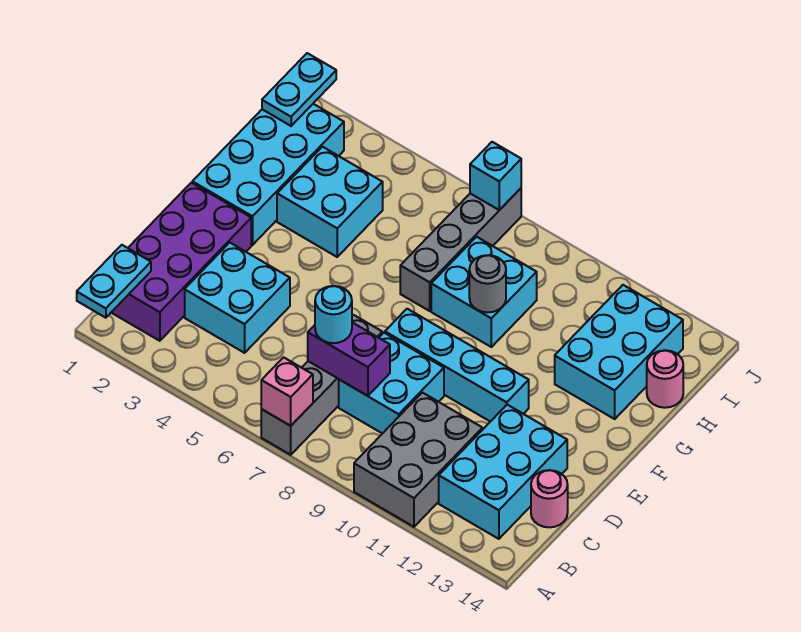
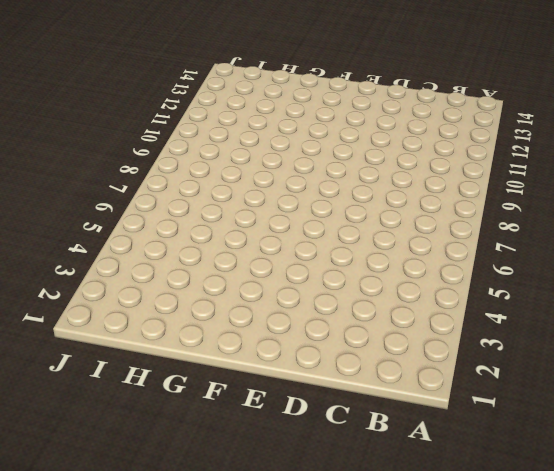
none -> grey 1x4 brick [261,315,382,455]
none -> grey 2x3 brick [354,393,482,527]
none -> purple 2x4 brick [111,183,251,341]

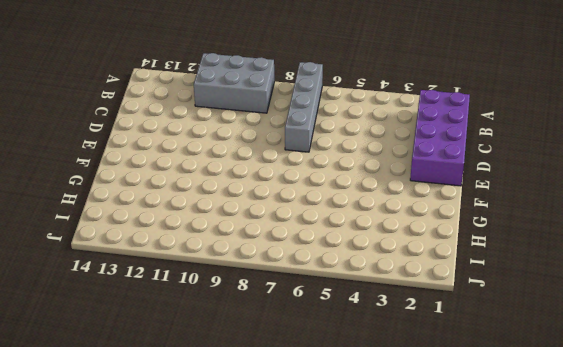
grey 2x3 brick [194,53,274,113] -> grey 2x3 brick turned to [354,393,482,527]
none -> cyan 2x3 brick [439,405,567,539]
none -> cyan 2x2 brick [185,243,290,353]
none -> cyan 2x2 brick [339,333,444,434]

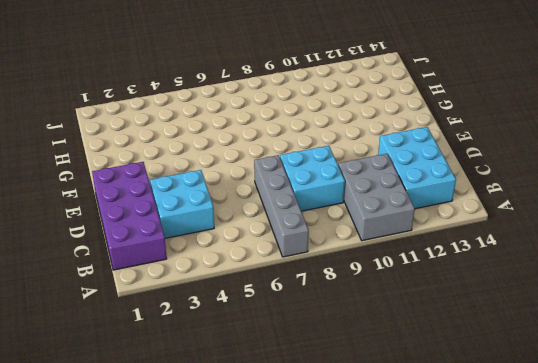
none -> pink 1x1 round brick [531,470,568,527]
none -> cyan 1x4 brick [385,309,529,422]
none -> cyan 2x4 brick [192,104,344,245]

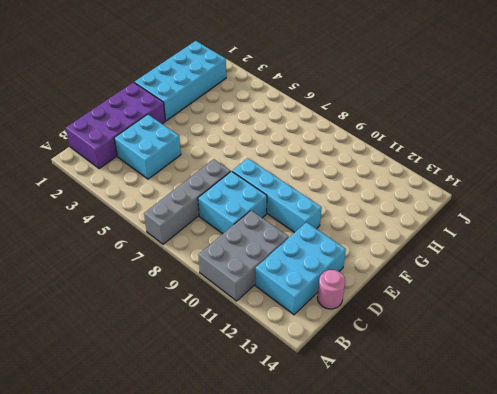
none -> cyan 2x2 brick [277,147,383,257]
none -> grey 1x4 brick [400,188,521,311]
none -> cyan 2x2 brick [431,237,537,347]

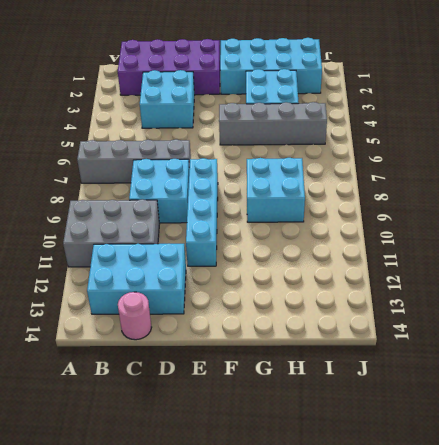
grey 1x4 brick [219,102,327,145] -> grey 1x4 brick moved to [400,188,521,311]
none -> cyan 2x3 brick [555,285,683,419]
none -> pink 1x1 round brick [647,350,683,408]
none -> cyan 1x2 plate [77,245,151,318]

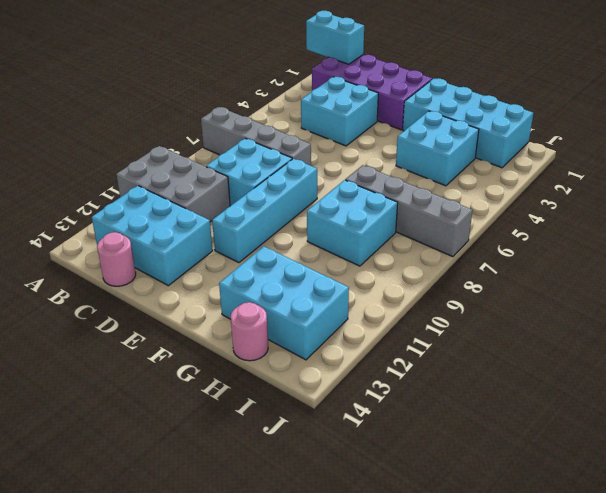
cyan 1x2 brick [306,11,364,64] -> cyan 1x2 plate [77,245,151,318]
none -> pink 1x1 brick [261,357,313,426]
none -> purple 1x2 brick [308,323,390,396]
none -> grey 1x1 round brick [469,255,506,312]

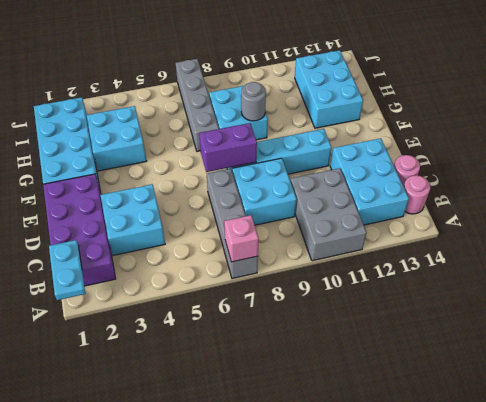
pink 1x1 round brick [404,175,430,214] -> pink 1x1 round brick moved to [647,350,683,408]
purple 1x2 brick [199,123,257,172] -> purple 1x2 brick moved to [308,323,390,396]
none -> cyan 1x2 plate [262,53,336,126]
none -> cyan 1x1 brick [470,142,521,210]
none -> cyan 1x1 round brick [315,286,352,343]

